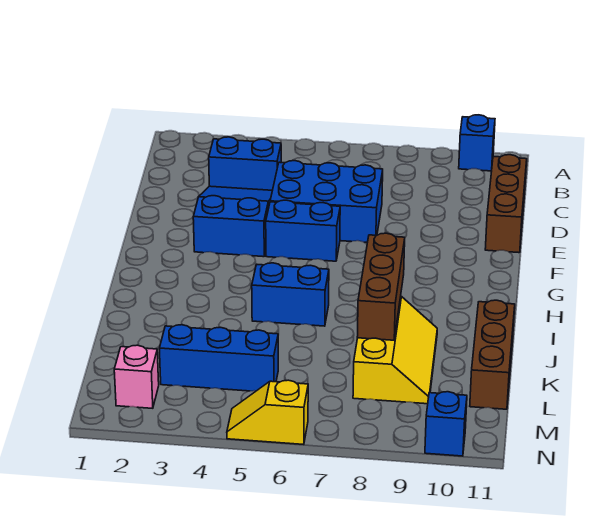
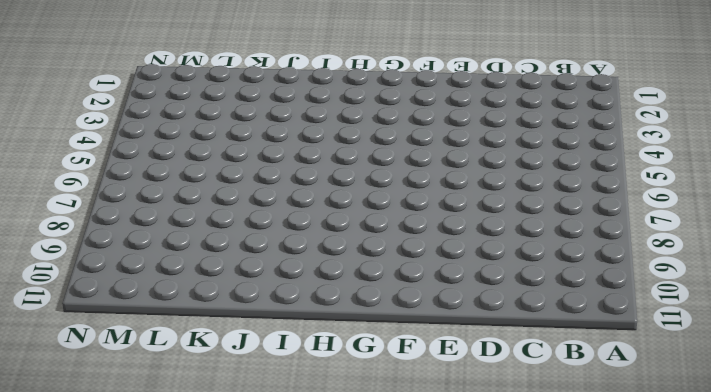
none -> blue 1x1 brick [459,115,495,171]
none -> blue 1x2 brick [209,137,281,190]
none -> brown 1x3 brick [485,155,527,253]

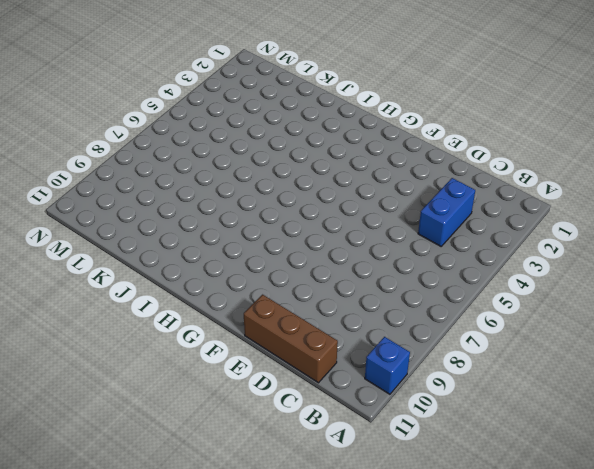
none -> blue 2x3 slope [193,186,272,257]
none -> blue 2x3 brick [270,161,383,243]
none -> blue 1x2 brick [266,200,340,261]

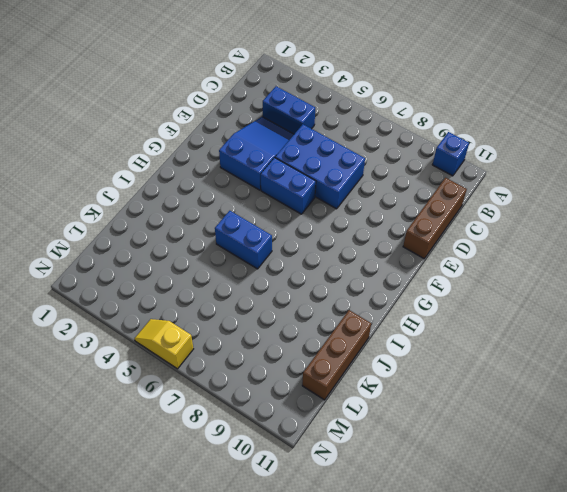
none -> yellow 2x3 slope [353,297,437,404]
none -> blue 1x3 brick [159,325,278,391]
none -> pink 1x1 brick [114,345,159,408]

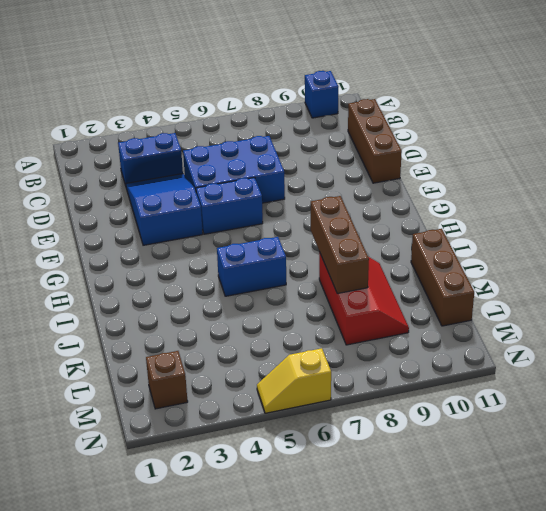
red 2x3 slope [319,252,409,345] -> yellow 2x3 slope [353,297,437,404]
brown 1x1 brick [146,351,188,409] -> pink 1x1 brick [114,345,159,408]
none -> blue 1x3 brick [159,325,278,391]
none -> blue 1x1 brick [425,392,467,456]

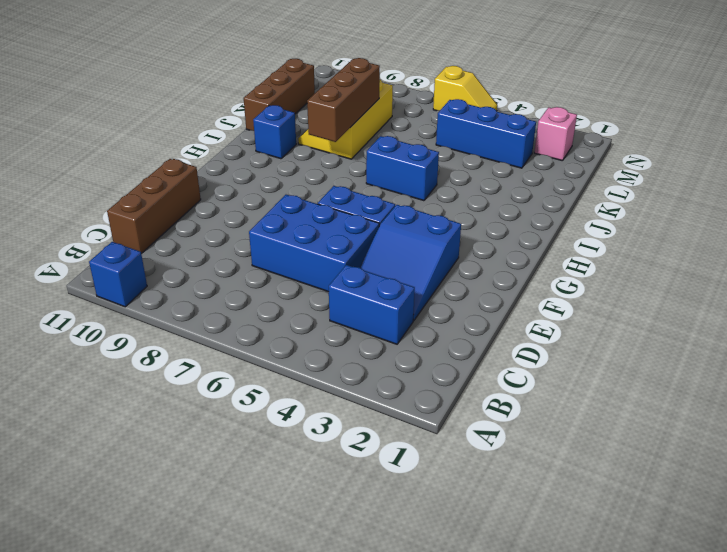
blue 1x1 brick [253,105,296,159] -> blue 1x1 brick moved to [425,392,467,456]

